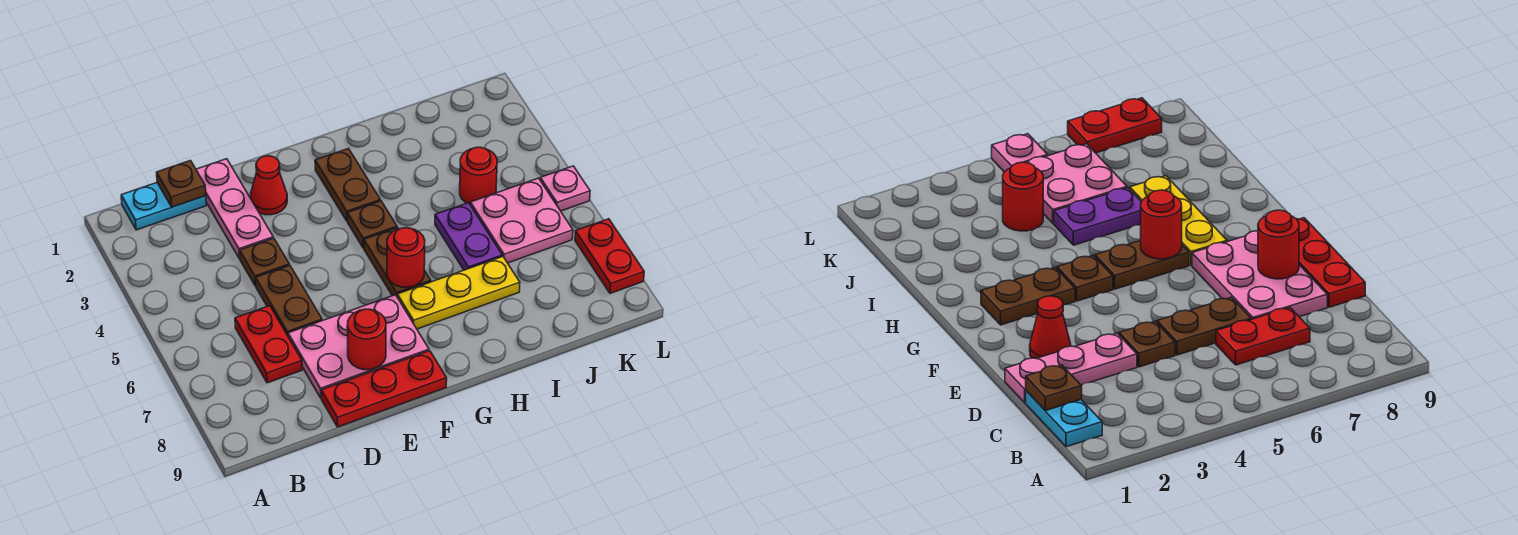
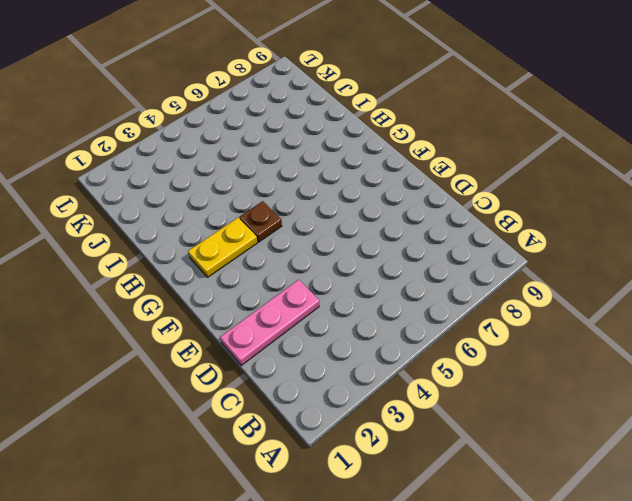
yellow 1x2 plate [188,218,257,277] -> brown 1x2 plate [315,149,380,221]
none -> cyan 1x2 plate [121,183,206,230]
none -> red 1x2 plate [235,306,302,383]
none -> brown 1x1 plate [240,238,289,286]

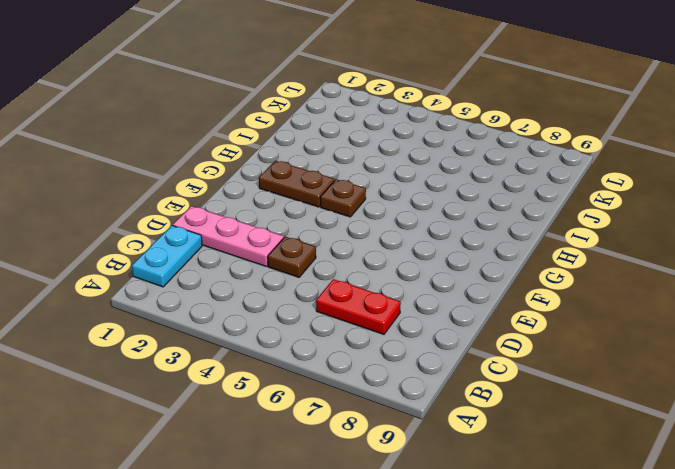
none -> brown 1x2 plate [256,265,322,336]
none -> pink 2x3 plate [288,295,429,398]
none -> red 1x3 plate [321,351,447,427]

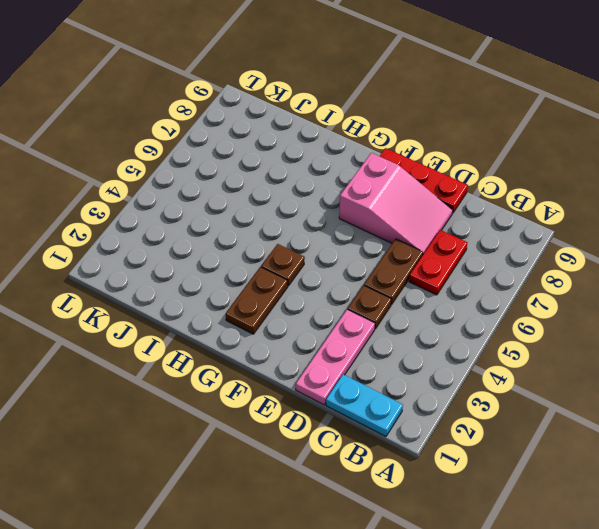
pink 2x3 slope [339,153,453,254] -> pink 2x3 plate [288,295,429,398]
none -> red 1x1 cone [250,156,287,215]
none -> brown 1x2 plate [364,228,431,296]
none -> yellow 1x3 plate [397,256,520,329]

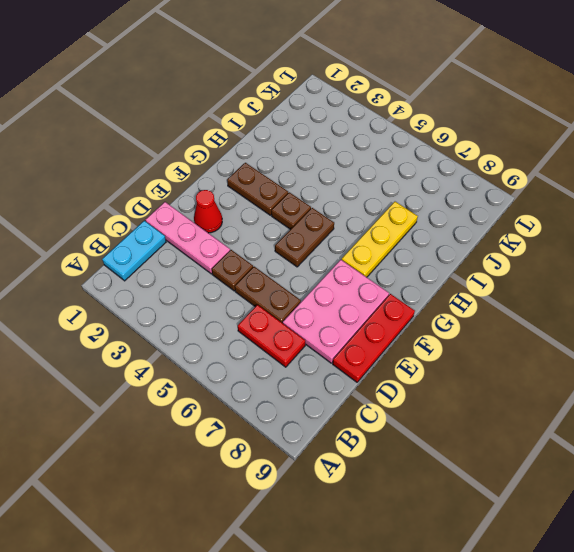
brown 1x2 plate [275,208,334,267] -> brown 1x2 plate turned to [364,228,431,296]
none -> purple 1x2 plate [435,203,502,270]
none -> red 1x1 round brick [460,147,497,204]
none -> pink 2x2 plate [470,178,573,263]

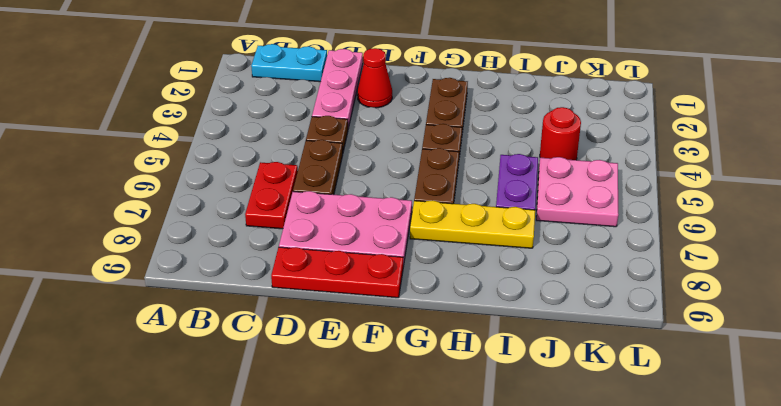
none -> pink 1x1 plate [540,166,590,211]
none -> red 1x2 plate [575,219,644,293]
none -> brown 1x1 plate [157,161,206,207]

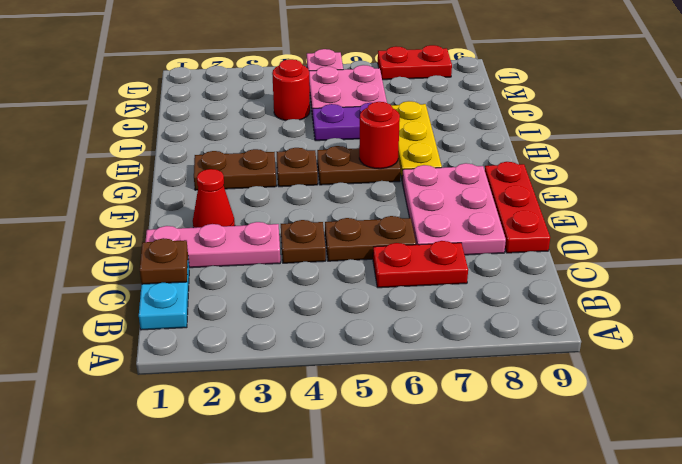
none -> red 1x1 round brick [347,309,386,370]

